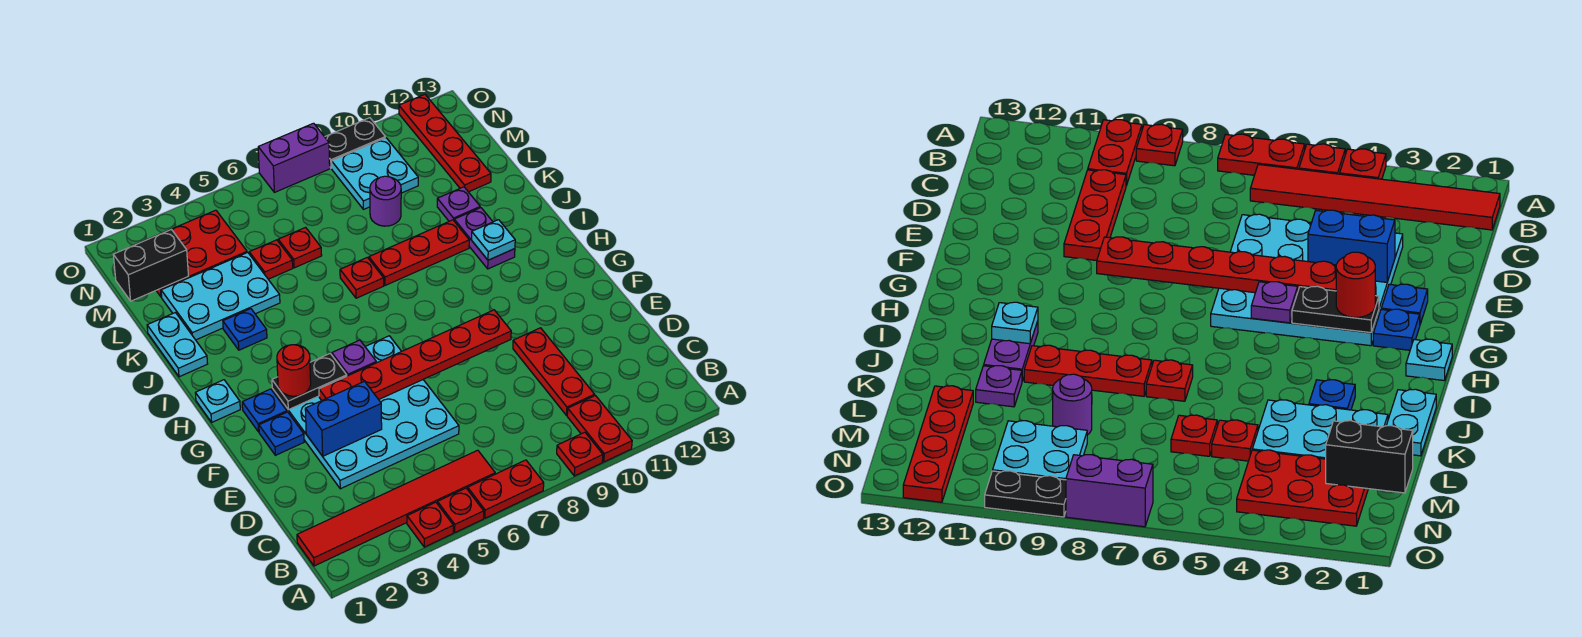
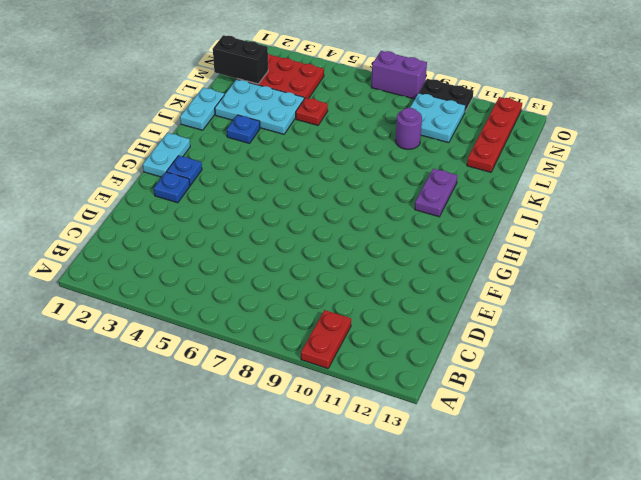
cyan 1x2 plate [143,133,190,177] -> cyan 1x1 plate [195,380,240,422]
none -> red 1x1 plate [407,502,453,547]
none -> red 1x1 plate [437,488,484,532]
none -> red 1x2 plate [468,460,544,518]
none -> red 1x1 plate [557,432,603,476]

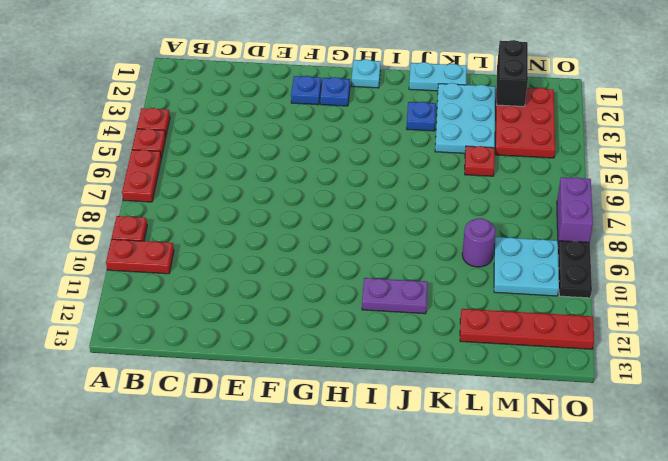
none -> red 1x6 tile [297,450,495,566]
none -> red 1x3 plate [513,328,595,415]
none -> cyan 4x4 plate [272,336,459,489]
none -> red 1x1 plate [340,257,384,298]

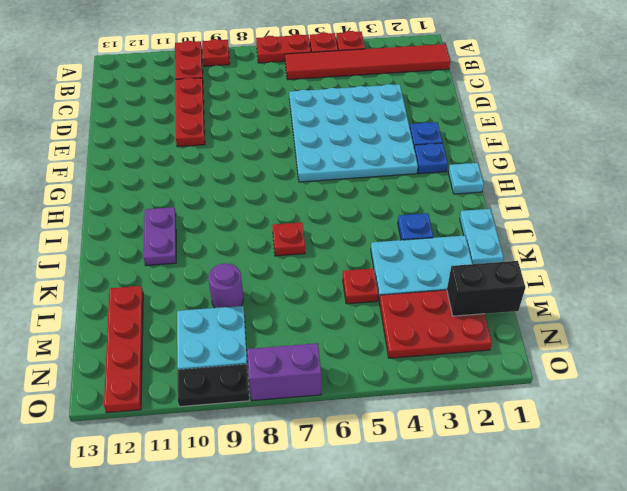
none -> red 1x3 plate [369,220,469,285]
none -> purple 1x1 plate [437,187,480,221]
none -> red 1x1 plate [278,227,322,268]
none -> blue 1x2 brick [305,381,382,456]

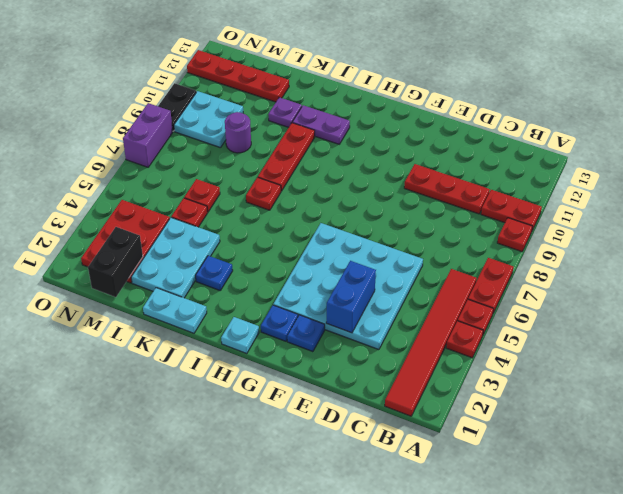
none -> red 1x6 plate [319,310,511,400]
none -> black 1x2 plate [272,353,347,410]
none -> purple 1x1 plate [332,340,376,376]
none -> cyan 1x1 plate [472,220,515,260]

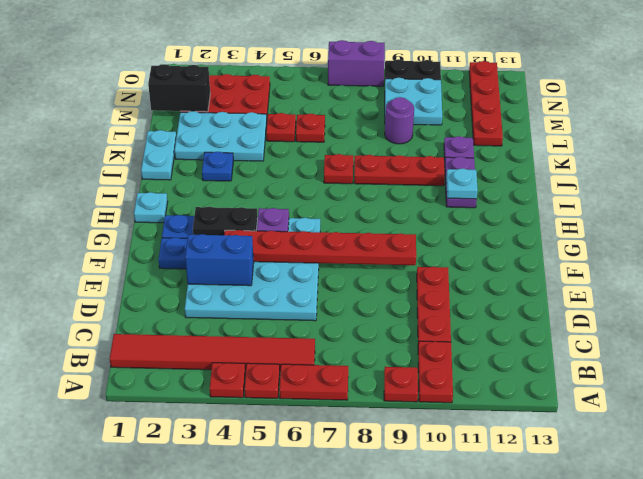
none -> red 1x1 round brick [277,345,311,396]

